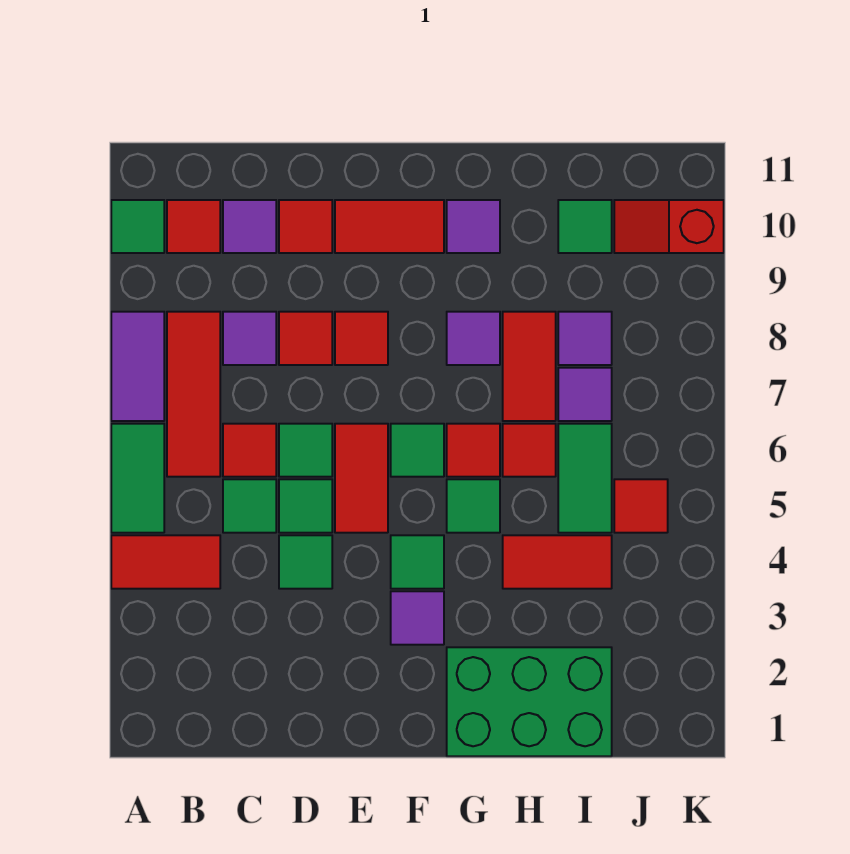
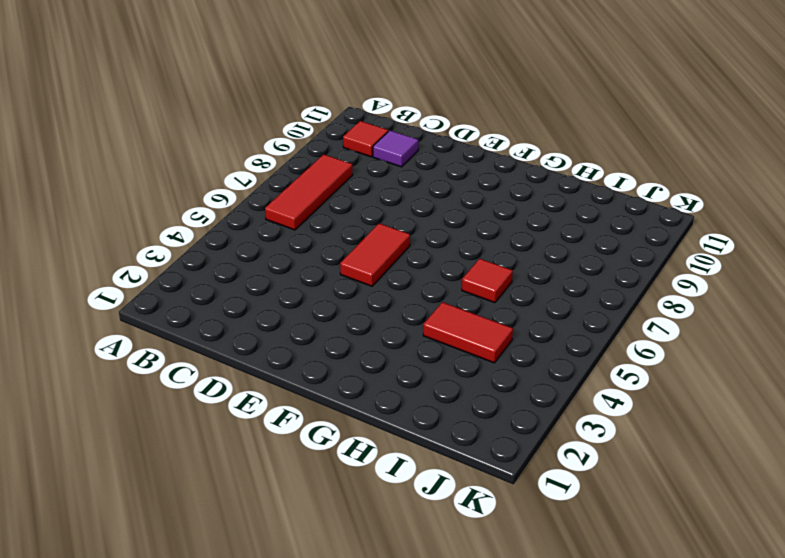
none -> red 1x2 tile [111,535,220,589]
none -> green 1x2 tile [111,424,164,533]
none -> purple 1x2 tile [111,312,164,421]
none -> green 1x1 tile [111,200,164,253]

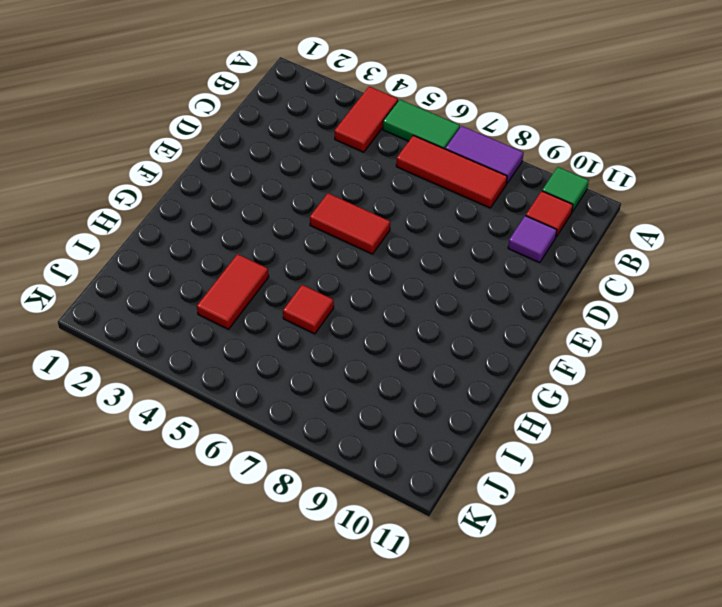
none -> green 1x1 tile [223,479,276,533]
none -> red 1x1 tile [223,424,276,477]
none -> purple 1x1 tile [223,312,276,365]
none -> green 1x1 tile [279,535,332,589]

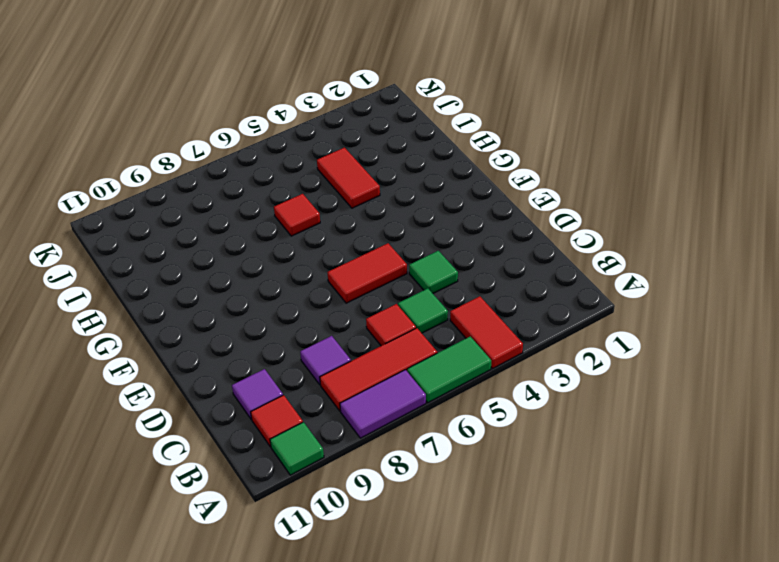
none -> green 1x1 tile [279,479,332,533]
none -> green 1x1 tile [279,424,332,477]
none -> red 1x1 tile [279,312,332,365]
none -> red 1x1 tile [279,200,332,253]

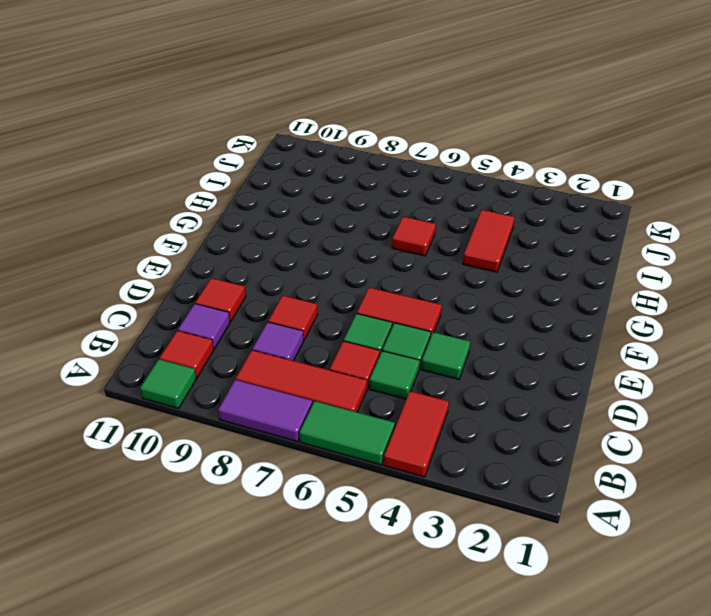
none -> red 1x1 tile [335,312,388,365]
none -> red 1x2 tile [335,200,444,253]
none -> purple 1x1 tile [391,591,444,645]
none -> green 1x1 tile [391,535,444,589]

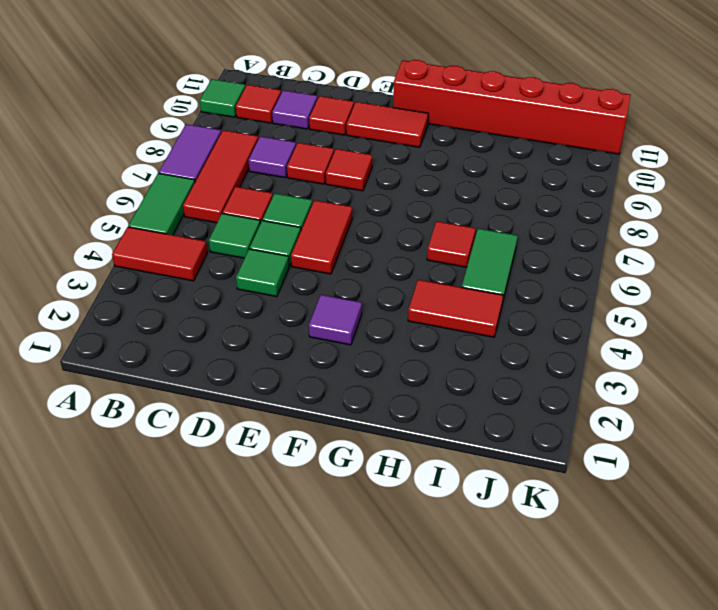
red 1x6 brick [393,60,631,154] -> none
none -> green 1x1 tile [391,535,444,589]
none -> green 1x1 tile [391,424,444,477]
none -> green 2x3 brick [447,647,612,756]
none -> green 1x1 tile [447,479,500,533]

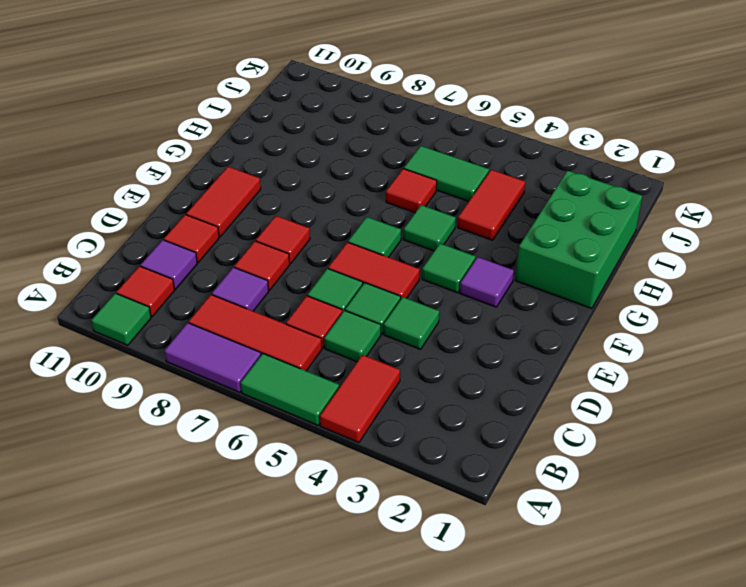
none -> red 1x1 tile [447,424,500,477]
none -> purple 1x1 tile [447,312,500,365]
none -> purple 1x1 tile [447,200,500,253]
none -> red 1x2 tile [503,312,556,421]

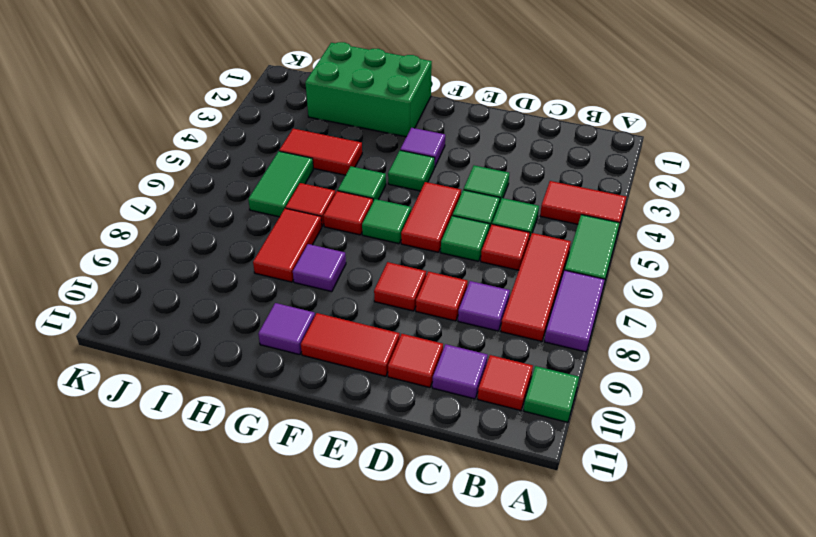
none -> purple 1x1 tile [558,368,612,421]
none -> purple 1x1 tile [558,312,612,365]
none -> green 1x1 tile [558,200,612,253]
none -> red 1x1 tile [614,479,668,533]

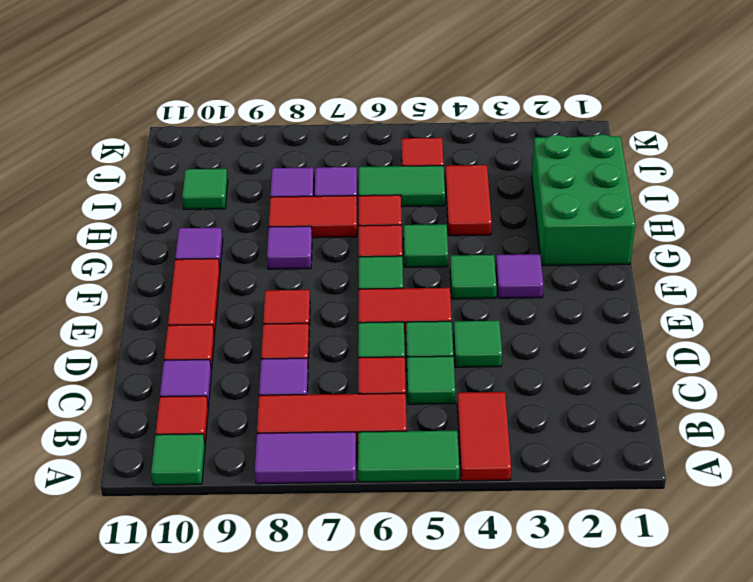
none -> red 1x2 slope [614,200,724,253]

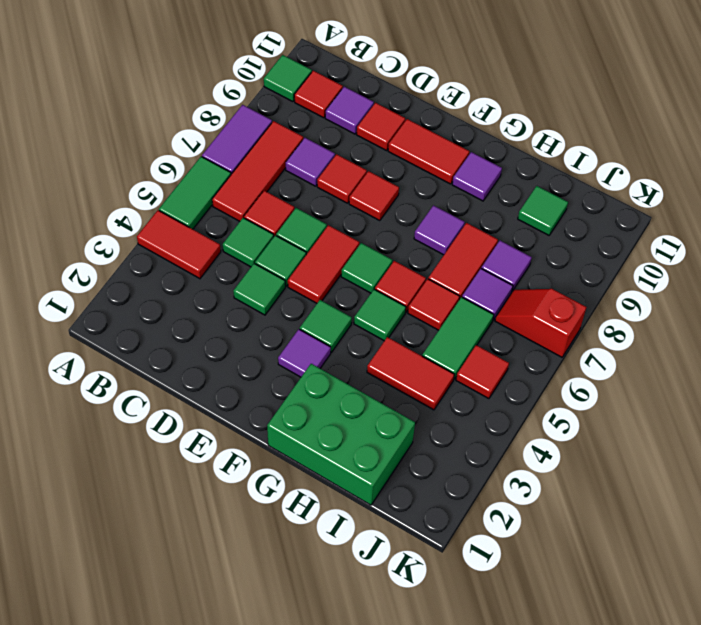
red 1x2 slope [495,289,586,357] -> red 1x2 slope moved to [614,200,724,253]

